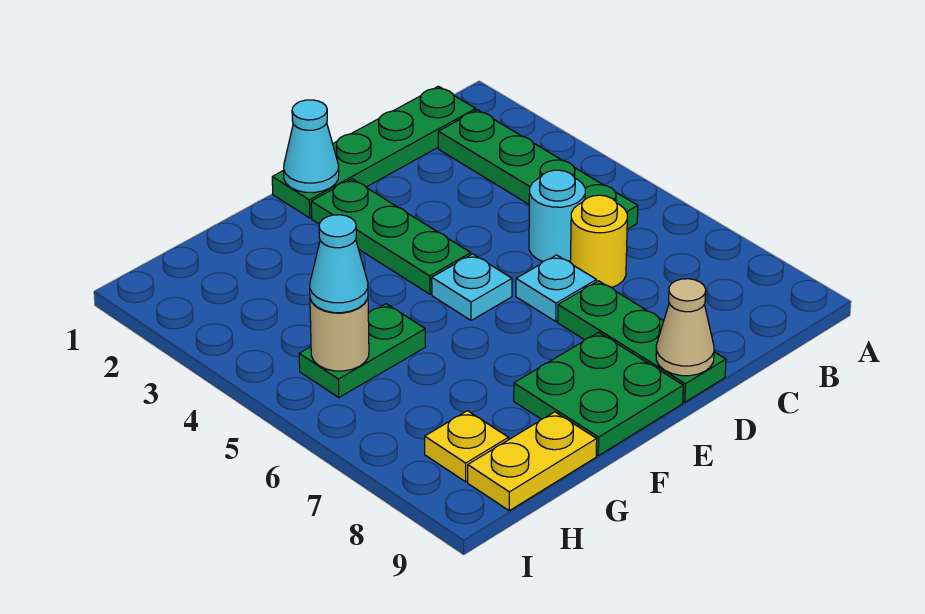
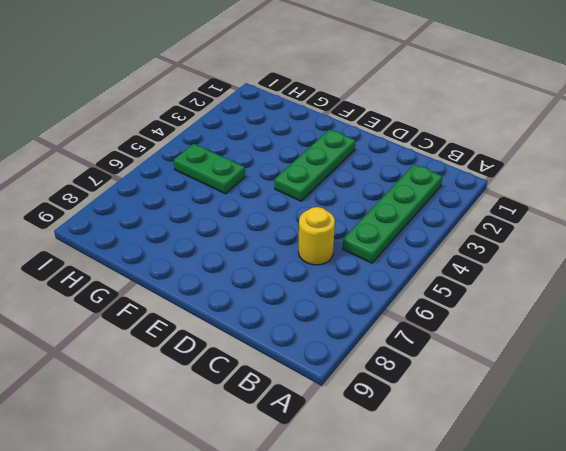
none -> green 1x4 plate [272,86,476,218]
none -> cyan 1x1 round brick [529,170,585,262]
none -> cyan 1x1 plate [516,255,596,321]

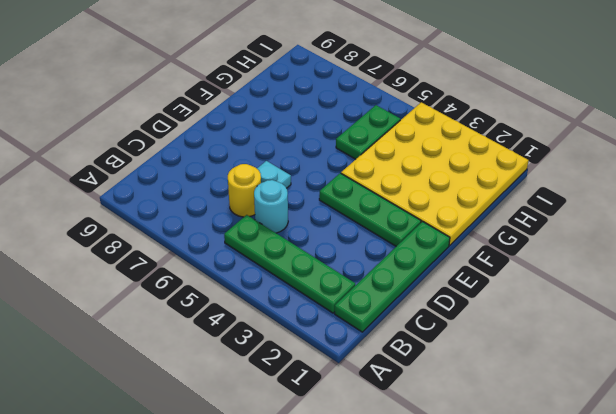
yellow 4x4 plate [341,102,529,245] -> none
none -> green 1x3 plate [558,281,726,402]
none -> cyan 1x1 plate [432,254,512,320]
none -> green 2x2 plate [514,332,683,456]

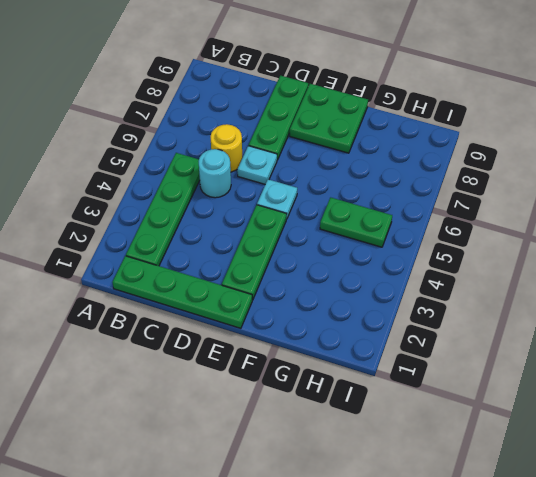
none -> yellow 1x2 plate [468,412,597,511]
none -> yellow 1x1 plate [425,411,508,482]
none -> tan 1x1 cone [656,279,714,376]

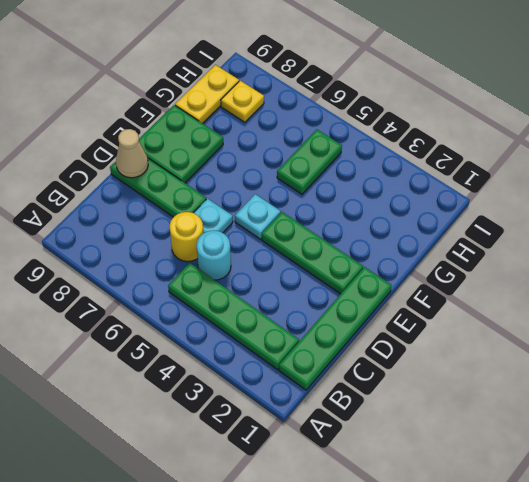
none -> cyan 1x1 cone [284,100,339,193]
none -> tan 1x1 round brick [310,299,369,371]
none -> cyan 1x1 cone [310,215,368,313]

